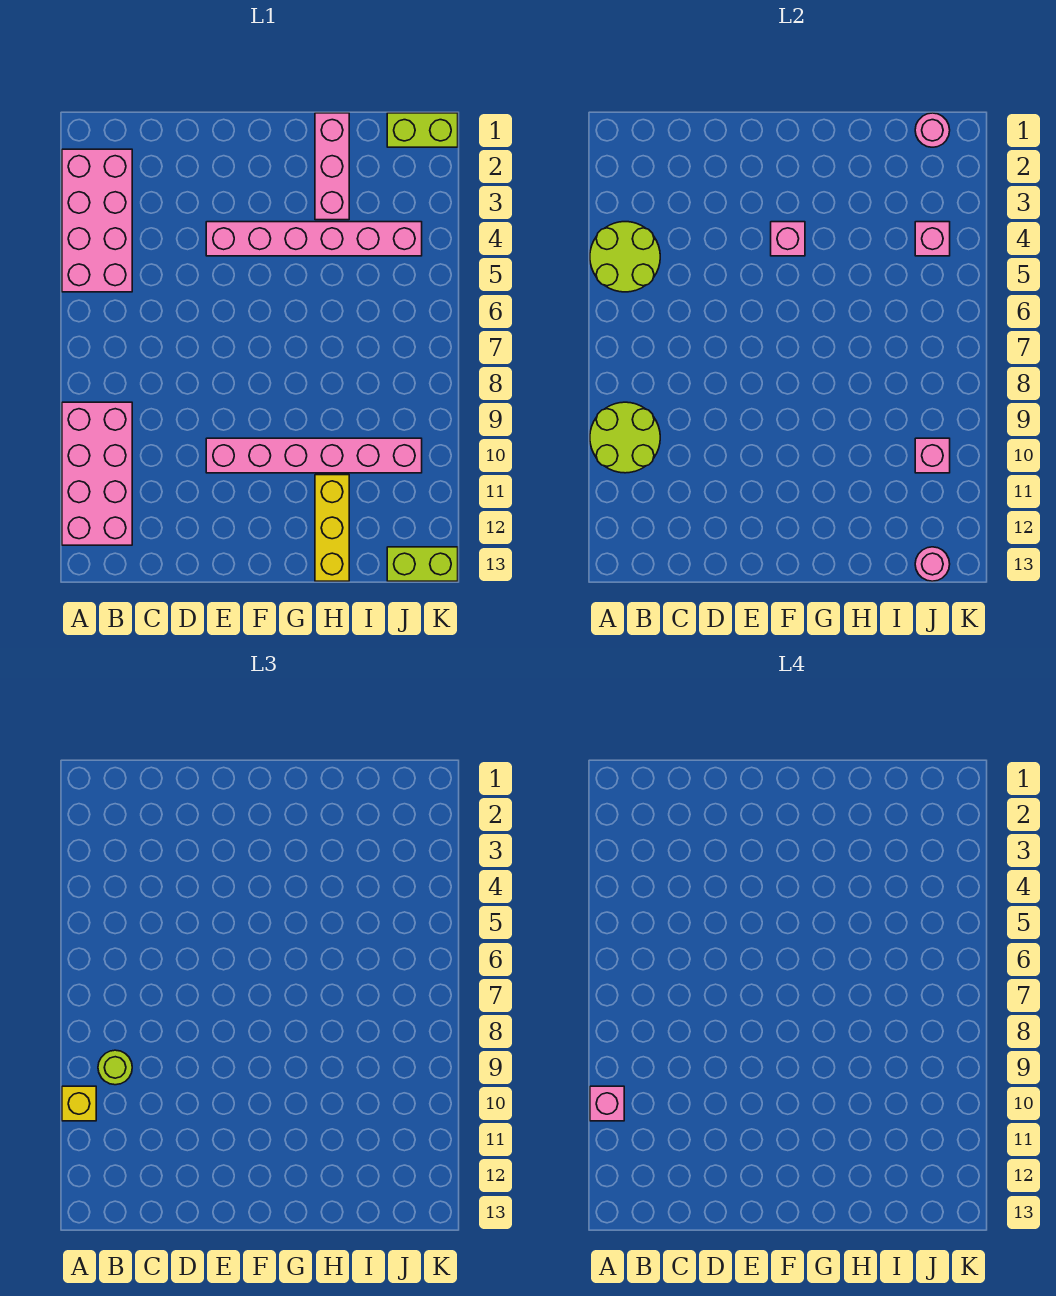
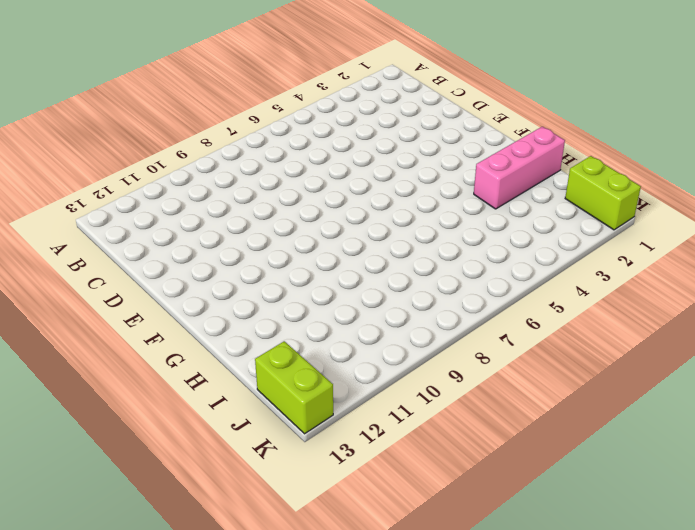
none -> pink 2x4 brick [62,149,132,292]
none -> pink 2x4 brick [62,402,132,545]
none -> pink 1x6 brick [206,222,422,256]

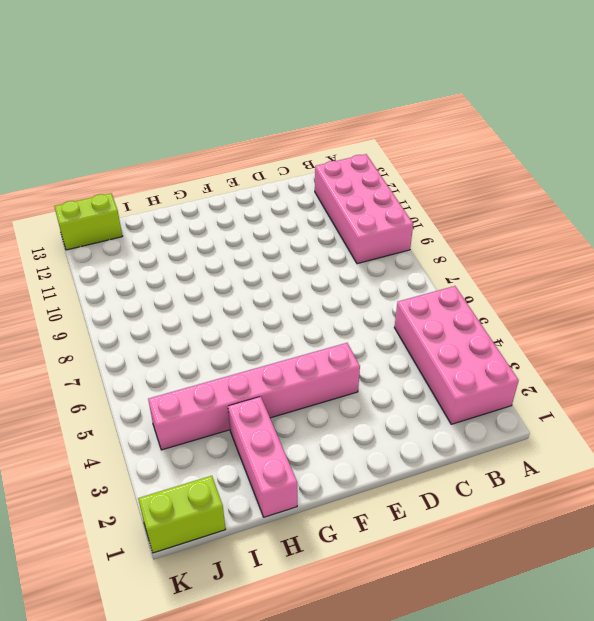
none -> pink 1x6 brick [206,438,422,473]
none -> yellow 1x3 brick [315,475,349,581]
none -> lime 2x2 round brick [590,222,660,292]

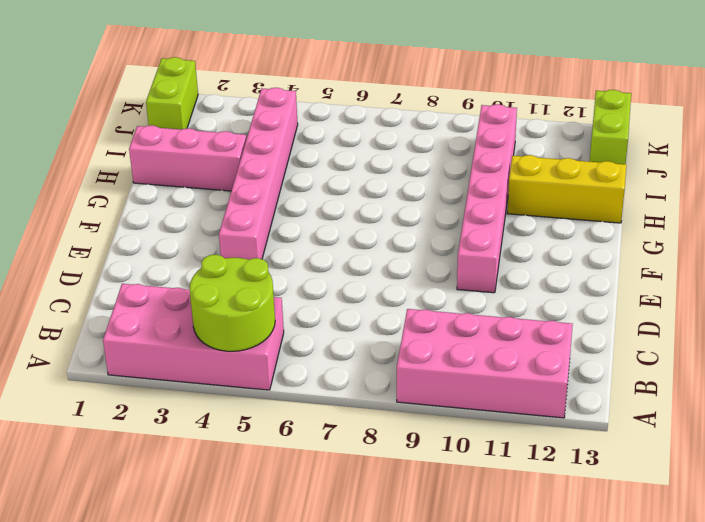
none -> lime 2x2 round brick [590,402,660,473]
none -> pink 1x1 brick [771,222,805,256]
none -> pink 1x1 round brick [915,113,950,147]

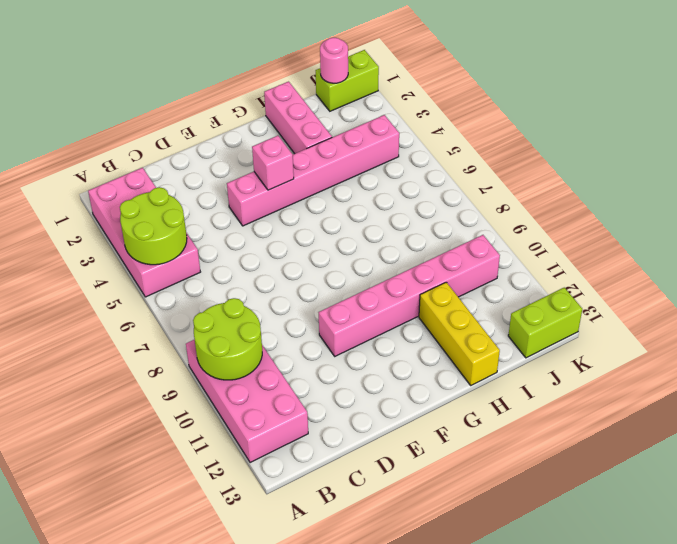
none -> pink 1x1 brick [915,222,950,256]
none -> pink 1x1 brick [915,438,950,473]
none -> pink 1x1 round brick [915,547,950,581]

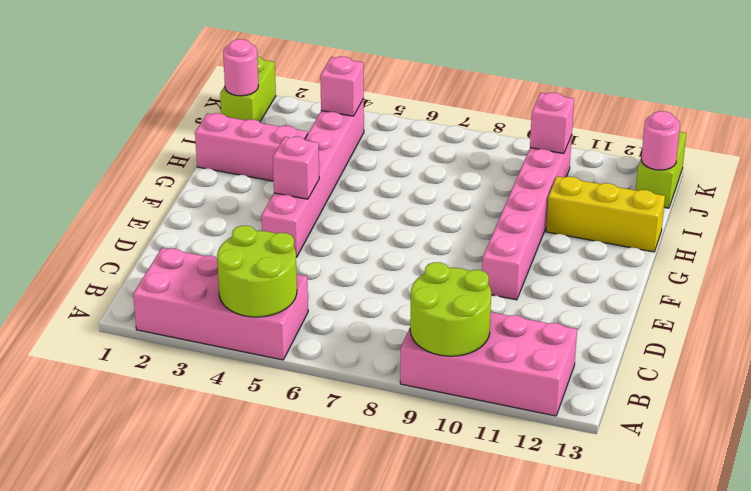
none -> yellow 1x1 brick [62,1086,96,1121]
none -> lime 1x1 round brick [98,1050,132,1085]
none -> pink 1x1 brick [590,1086,624,1121]

